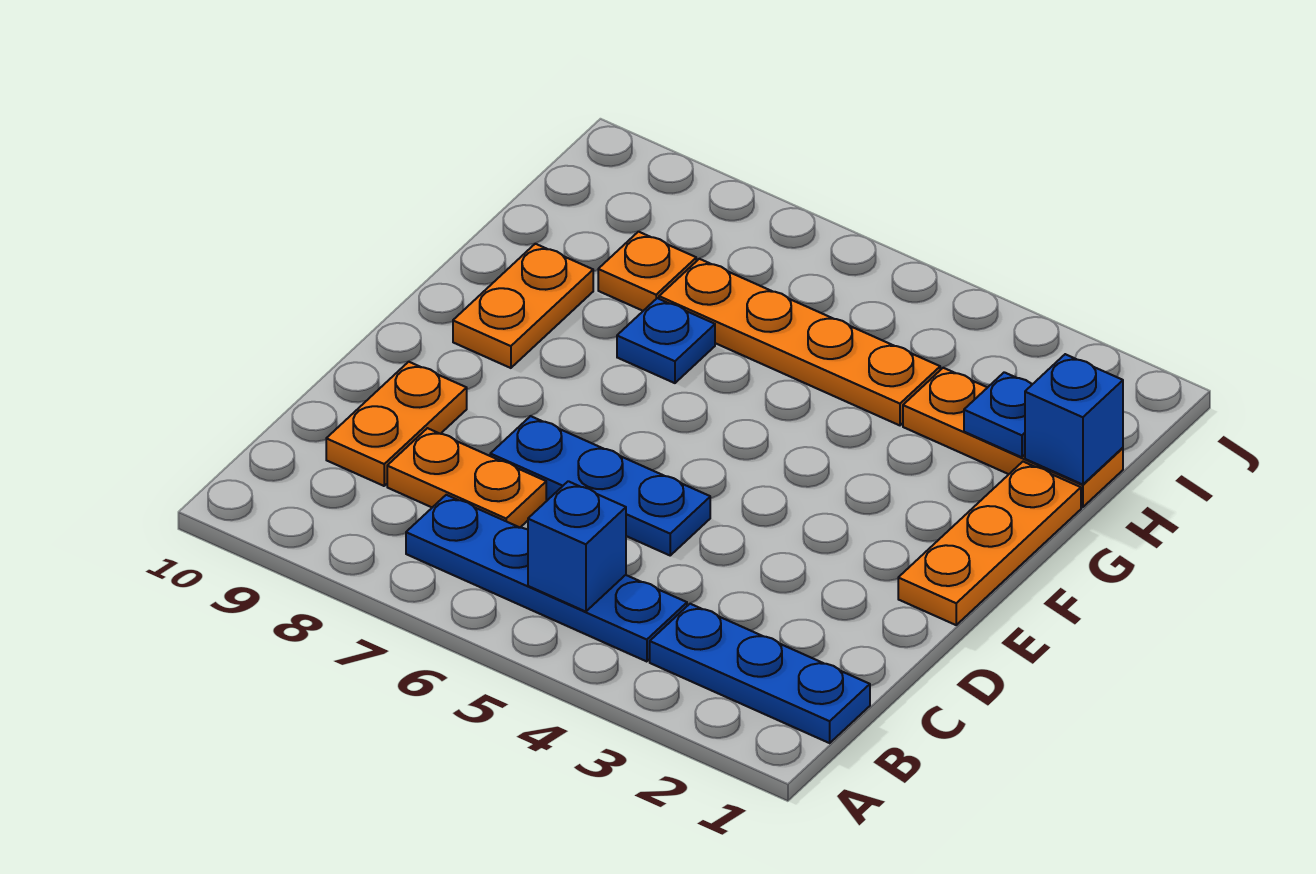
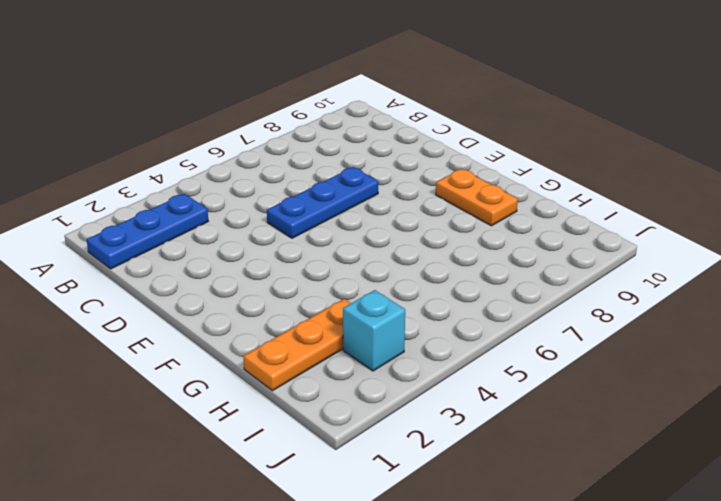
cyan 1x1 brick [343,290,405,371] -> none
none -> blue 1x4 plate [406,495,687,662]
none -> orange 1x2 plate [387,428,546,528]
none -> orange 1x2 plate [326,362,467,486]

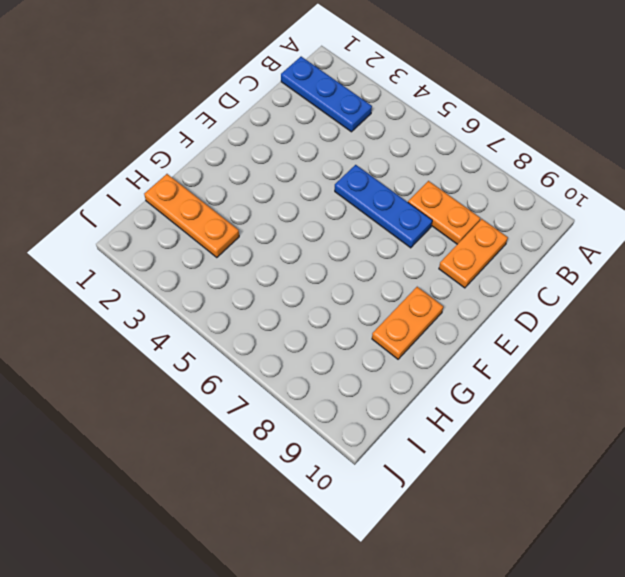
none -> blue 1x4 plate [406,495,687,662]
none -> orange 1x3 plate [898,462,1081,625]
none -> blue 1x1 plate [617,298,715,383]

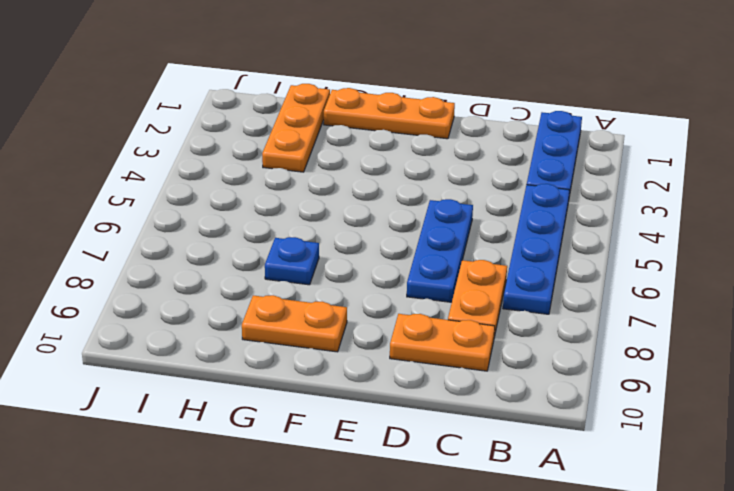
none -> orange 1x4 plate [659,259,940,425]
none -> orange 1x1 plate [598,232,696,311]
none -> blue 1x1 brick [528,481,626,612]

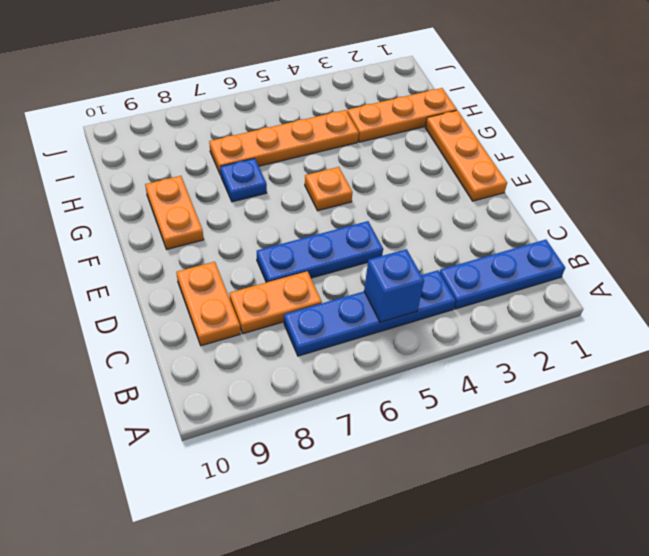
orange 1x1 plate [305,167,353,211] -> orange 1x1 plate moved to [598,232,696,311]
none -> blue 1x1 brick [1025,354,1123,485]
none -> blue 1x1 plate [964,372,1032,457]

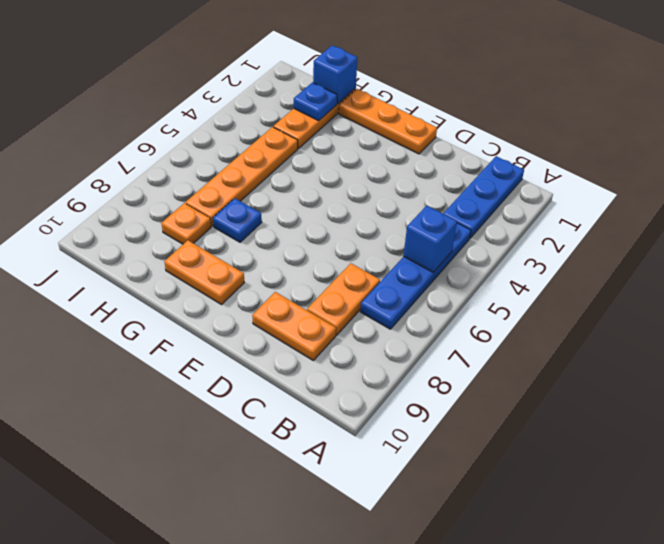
none -> blue 1x3 plate [490,416,710,555]

